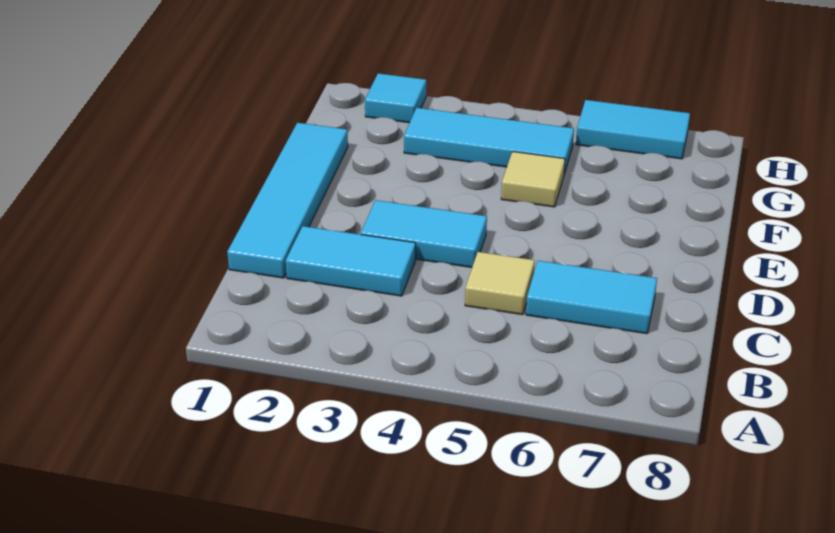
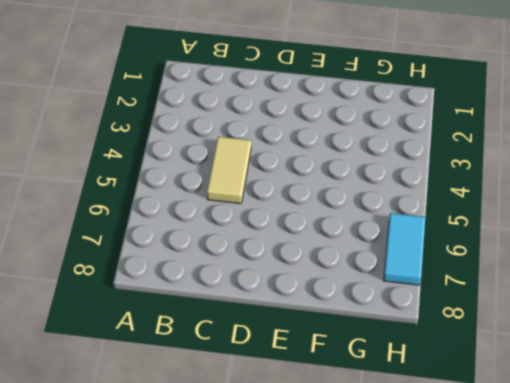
tan 1x2 tile [207,137,251,204] -> tan 1x1 tile [465,252,535,315]
none -> cyan 1x4 tile [227,123,348,278]
none -> cyan 1x2 tile [286,226,416,296]

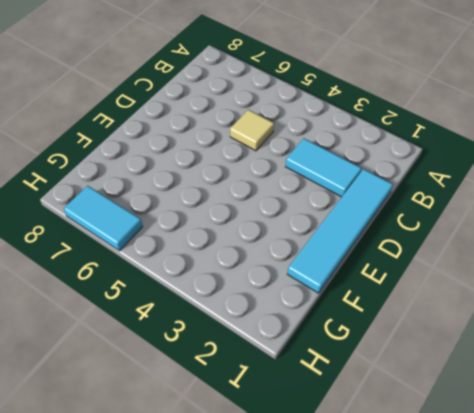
none -> cyan 1x2 tile [526,261,657,334]
none -> cyan 1x2 tile [361,200,487,268]

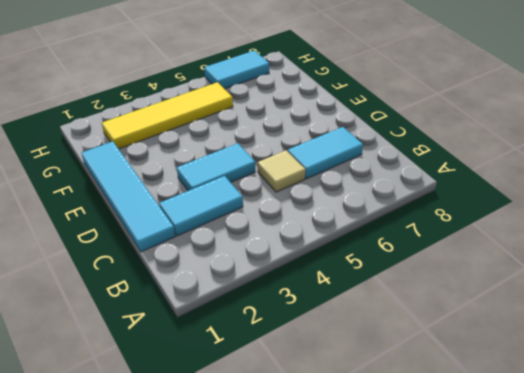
yellow 1x4 tile [102,82,233,149] -> cyan 1x3 tile [404,108,574,174]
none -> tan 1x1 tile [501,152,565,207]
none -> cyan 1x1 tile [365,73,426,123]

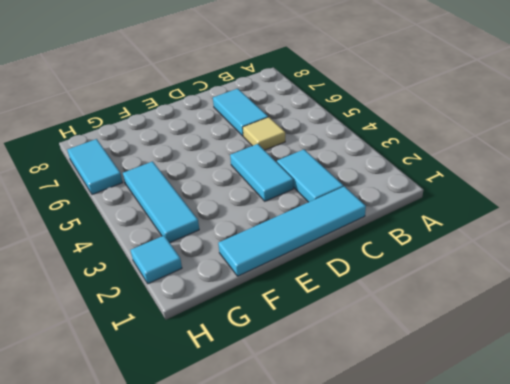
none -> tan 1x1 tile [501,152,565,207]

